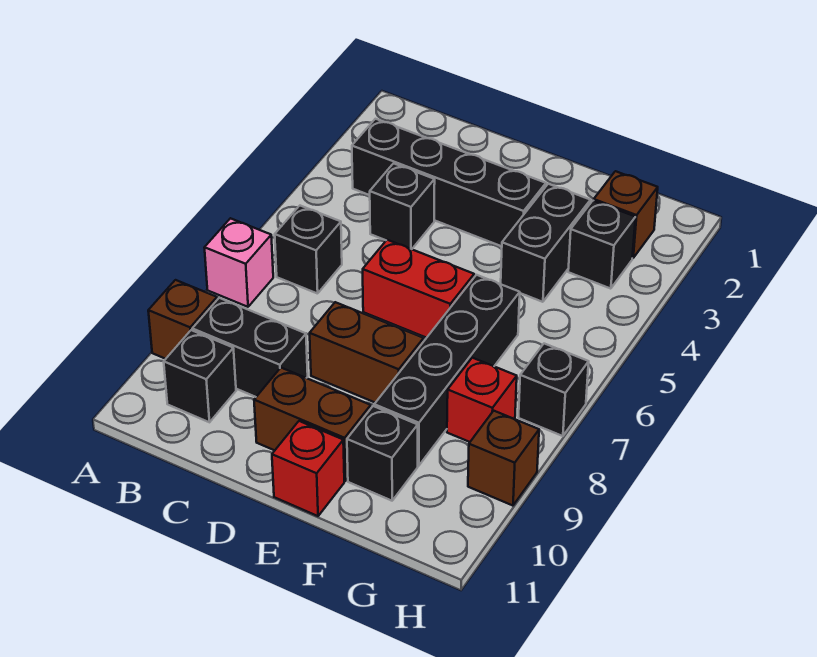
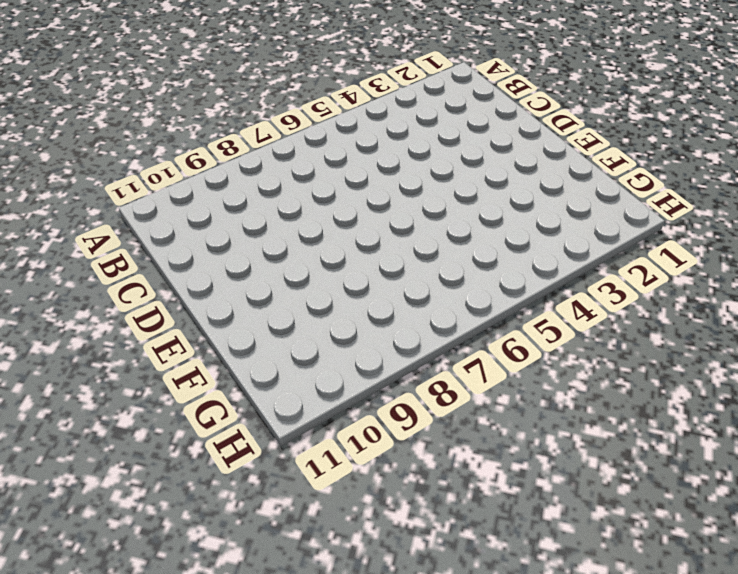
none -> pink 1x1 brick [204,218,273,307]
none -> brown 1x1 brick [148,280,217,359]
none -> black 1x4 brick [352,119,546,246]

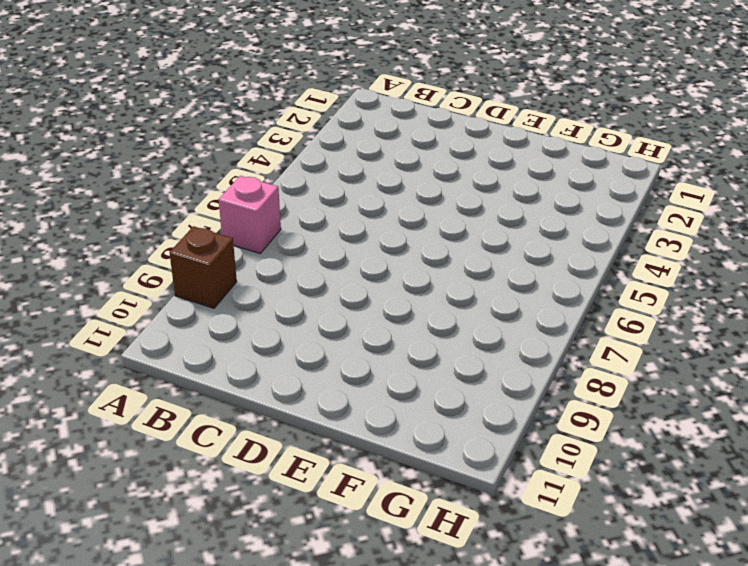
none -> black 1x4 brick [352,119,546,246]
none -> black 1x1 brick [275,206,342,294]
none -> black 1x2 brick [192,298,308,397]

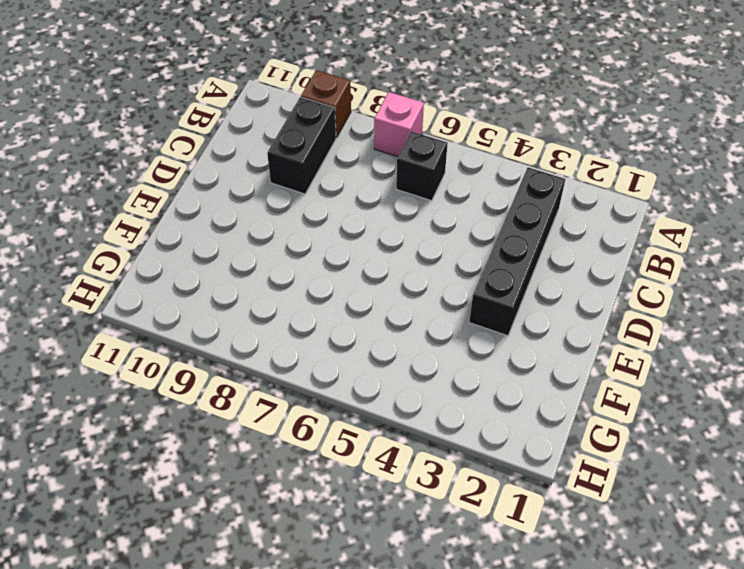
none -> black 1x1 brick [164,330,236,422]
none -> black 1x1 brick [370,163,435,249]
none -> red 1x2 brick [363,240,474,338]

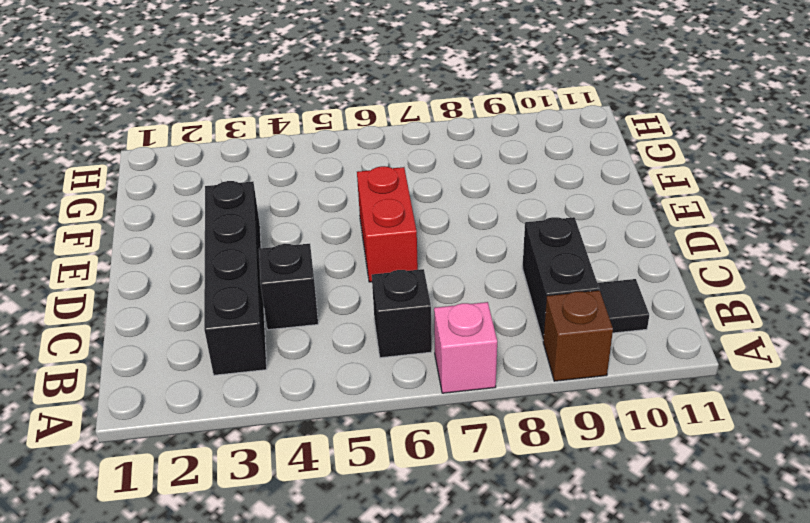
black 1x1 tile [597,279,649,333] -> black 1x1 brick [164,330,236,422]
none -> brown 1x2 brick [310,302,424,403]
none -> brown 1x2 brick [254,368,371,481]
none -> red 1x1 brick [272,421,344,516]

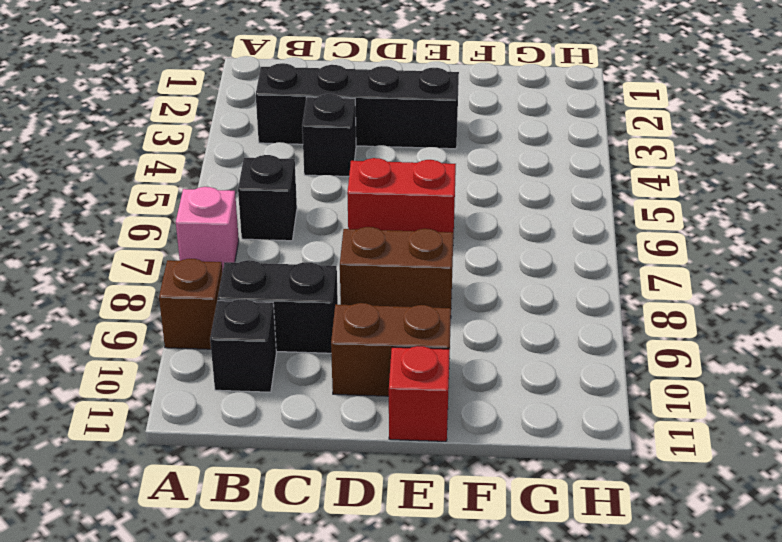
none -> black 1x2 brick [501,184,590,302]
none -> black 1x4 brick [374,275,520,466]
none -> black 1x1 brick [347,406,418,501]

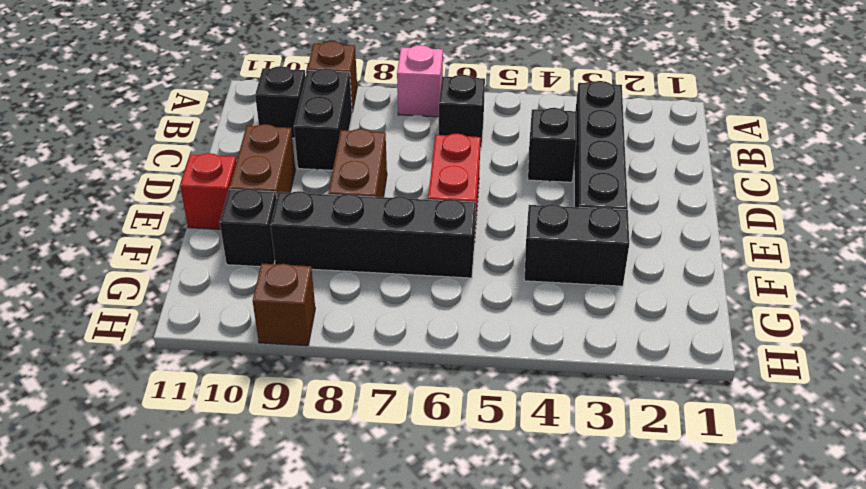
none -> brown 1x1 brick [594,171,658,258]
none -> black 1x1 brick [568,201,636,289]
none -> red 1x1 brick [447,358,517,442]

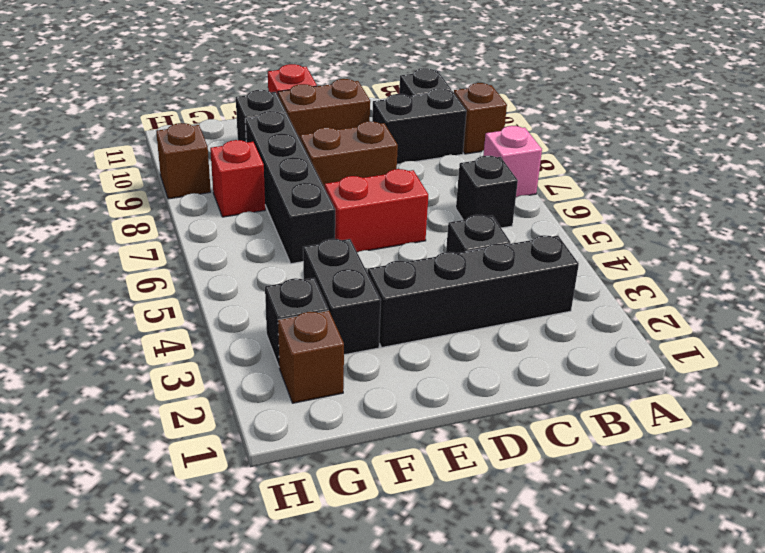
none -> black 1x1 brick [519,344,589,436]

